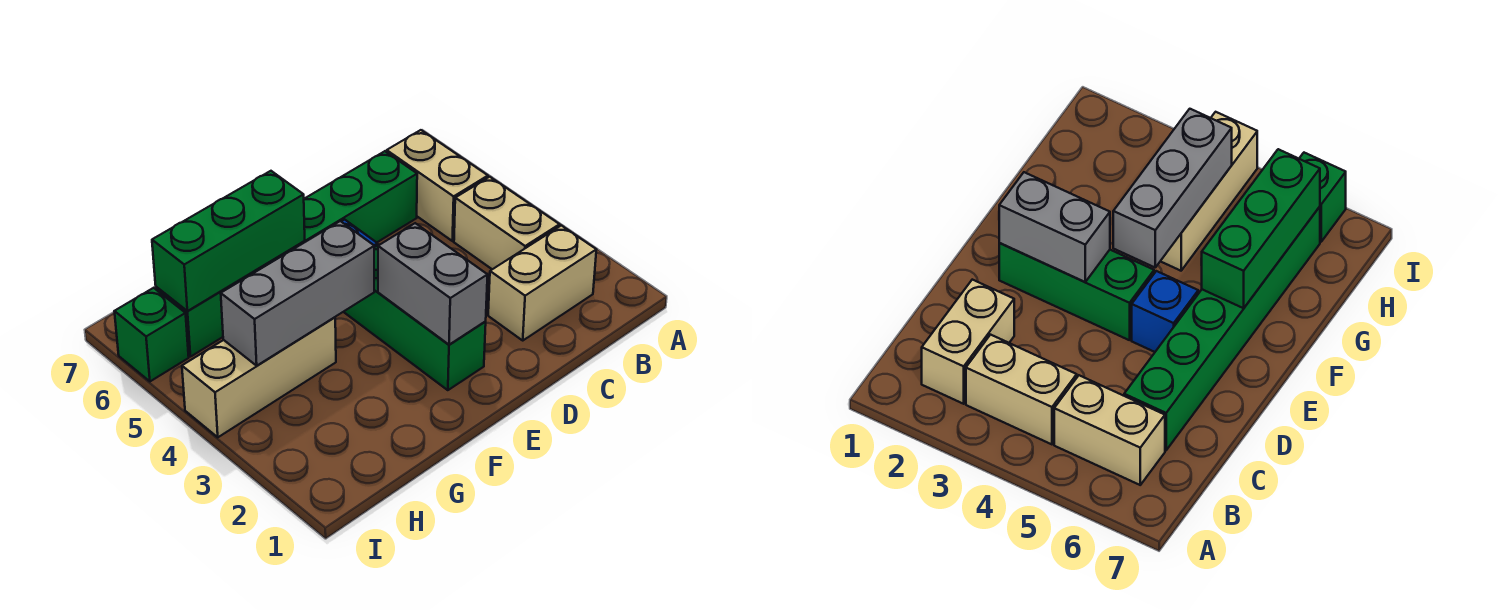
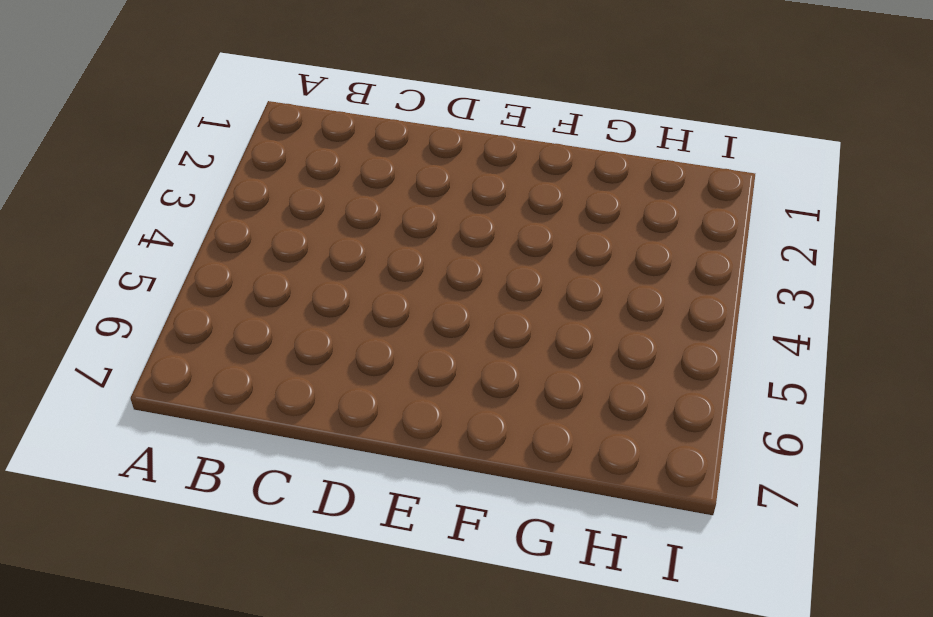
none -> tan 1x2 brick [488,225,596,340]
none -> tan 1x2 brick [454,177,560,269]

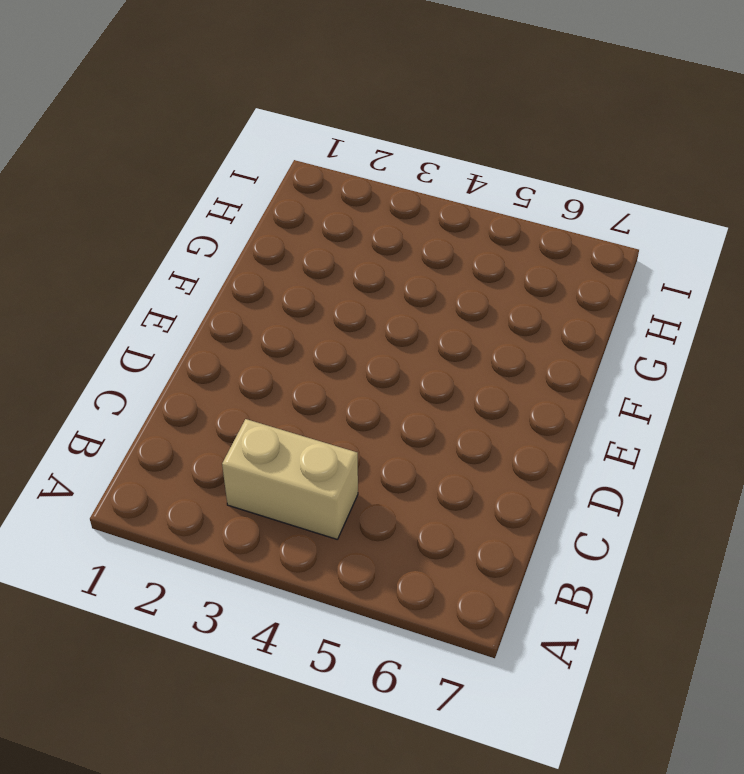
none -> tan 1x2 brick [488,225,596,340]
none -> tan 1x2 brick [387,130,488,241]

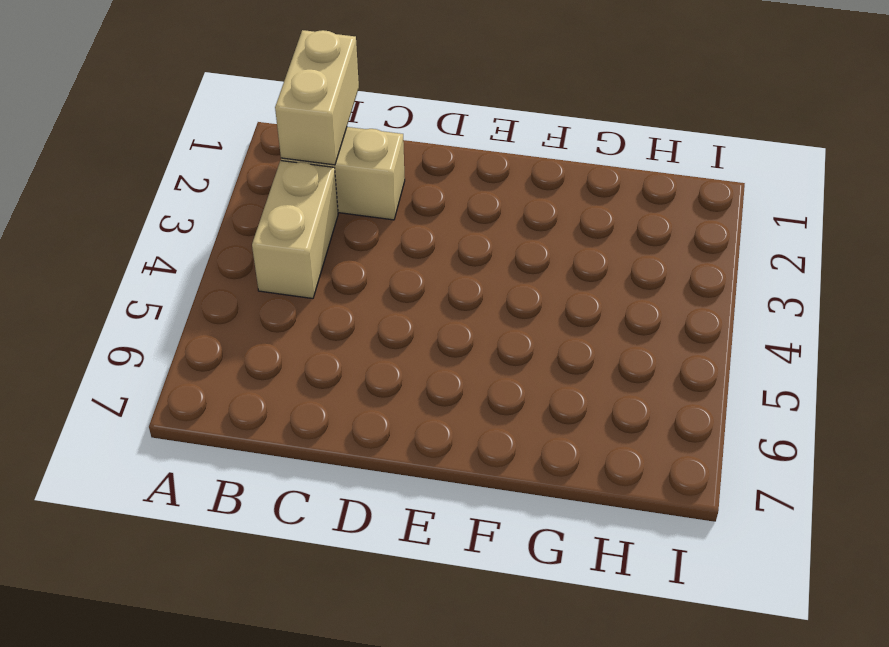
tan 1x2 brick [275,30,359,165] -> tan 1x2 brick moved to [387,130,488,241]
none -> green 1x6 brick [156,151,417,357]
none -> green 1x3 brick [344,245,486,390]

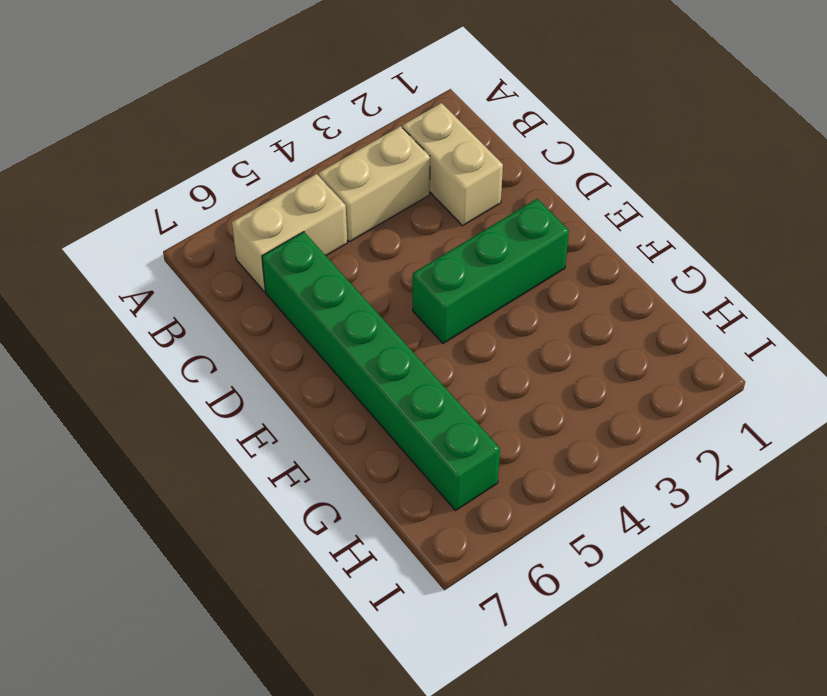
none -> blue 1x1 brick [1132,271,1198,352]
none -> tan 1x3 brick [182,317,336,437]

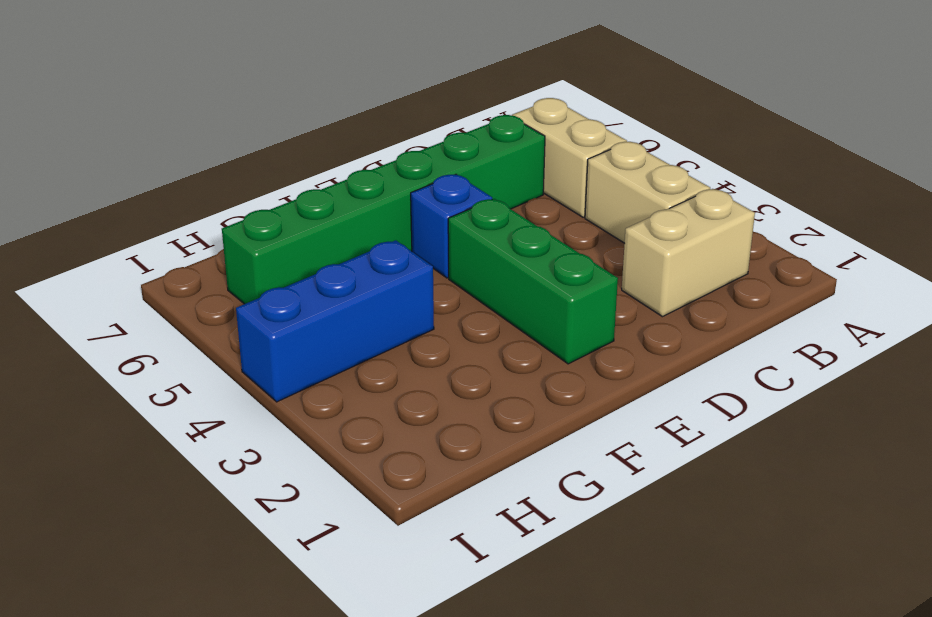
blue 1x3 brick [236,240,434,402] -> tan 1x3 brick [182,317,336,437]
none -> green 1x1 brick [114,288,189,381]
none -> grey 1x2 brick [378,223,488,345]

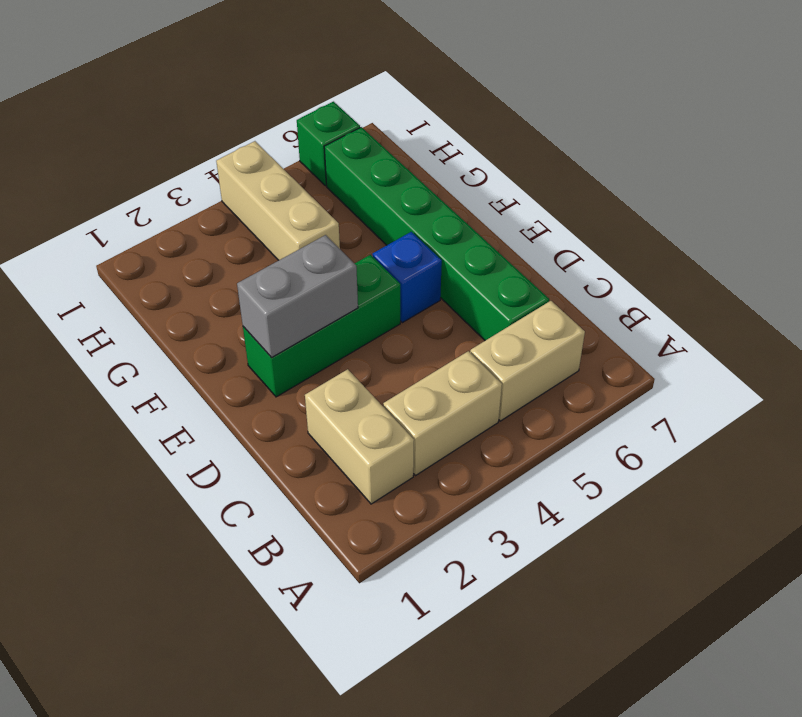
none -> grey 1x3 brick [221,221,374,366]
none -> green 1x3 brick [152,171,305,311]

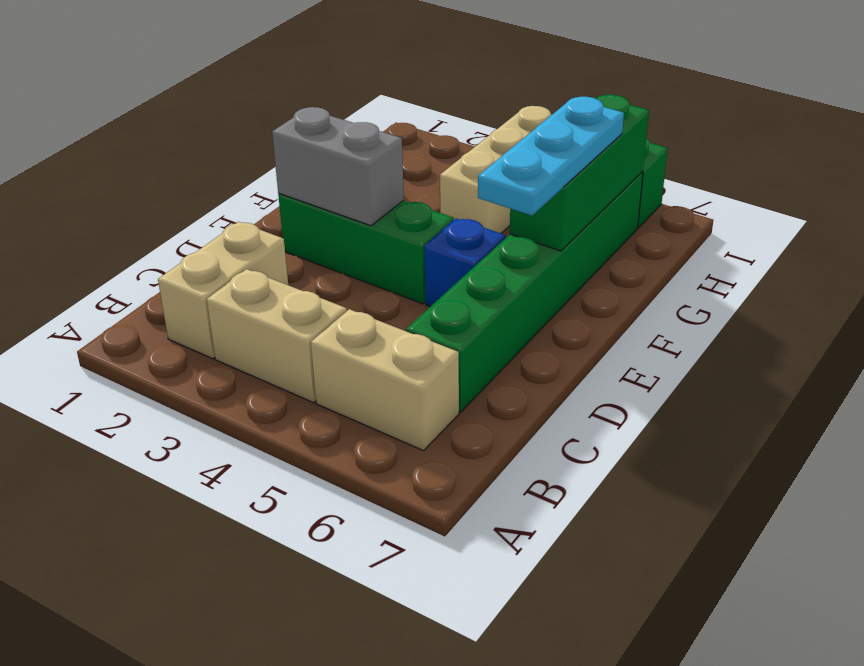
cyan 1x3 plate [478,97,624,216] -> none
none -> grey 1x3 brick [221,221,374,366]

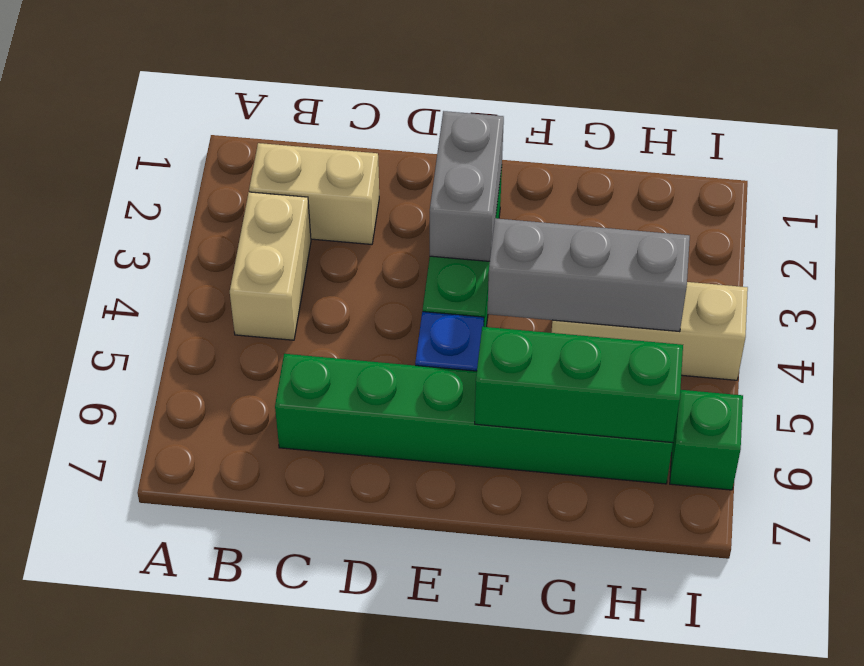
none -> tan 1x2 brick [387,130,488,241]

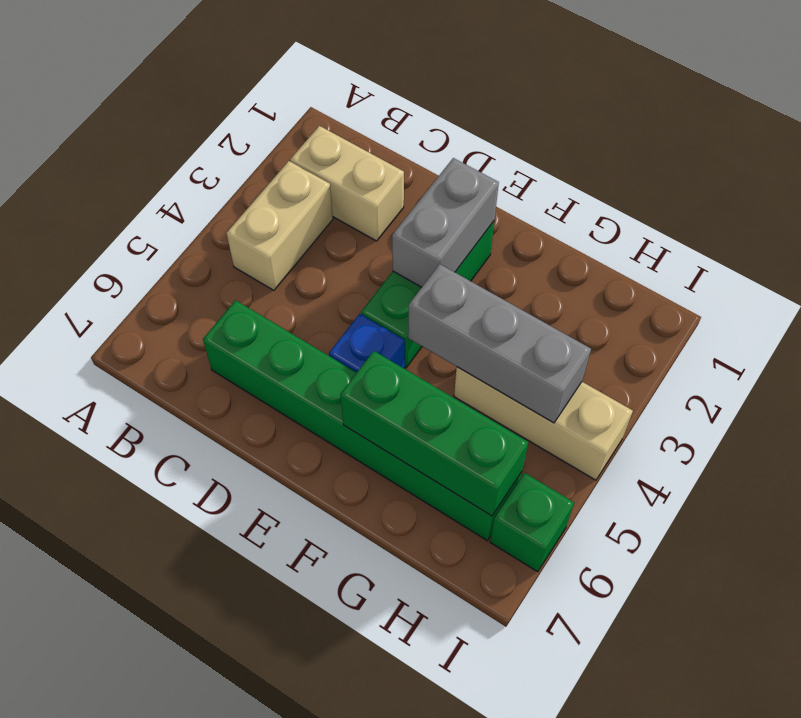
none -> tan 1x2 brick [387,130,488,241]

